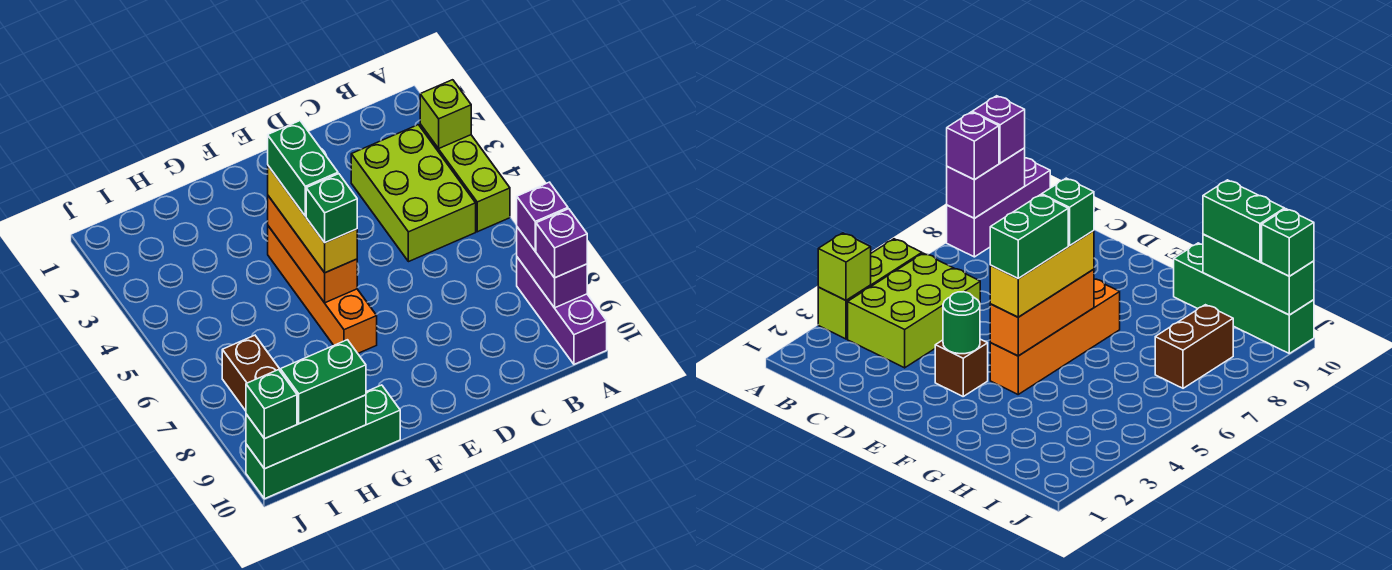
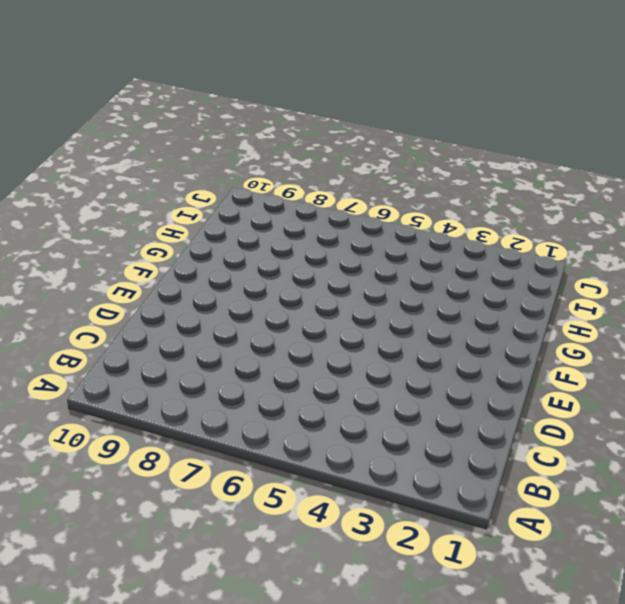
none -> lime 1x3 brick [420,124,510,232]
none -> purple 1x3 brick [517,257,607,364]
none -> lime 2x3 brick [351,125,476,262]

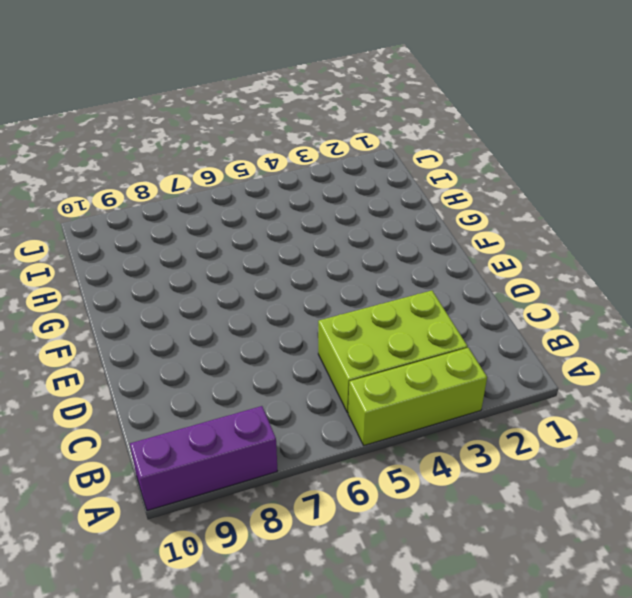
none -> brown 1x1 brick [935,339,988,396]
none -> orange 1x4 brick [268,226,377,353]
none -> green 1x4 brick [246,385,400,499]

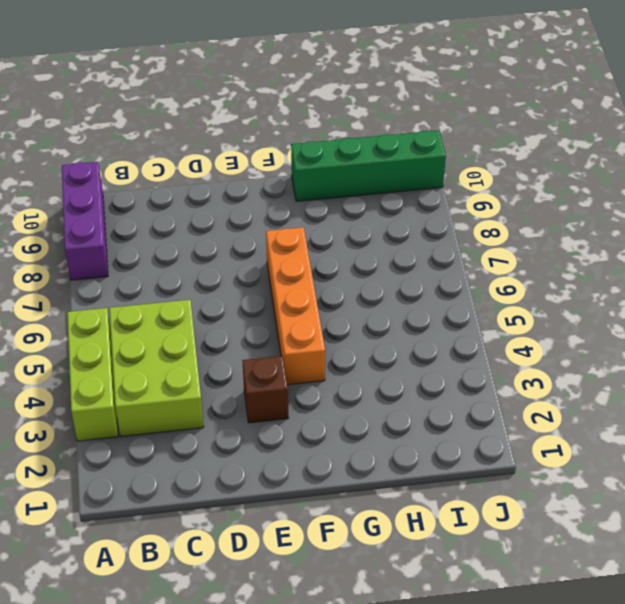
none -> brown 1x2 brick [222,335,280,411]
none -> lime 1x1 brick [420,80,471,149]
none -> purple 1x2 brick [517,227,587,308]

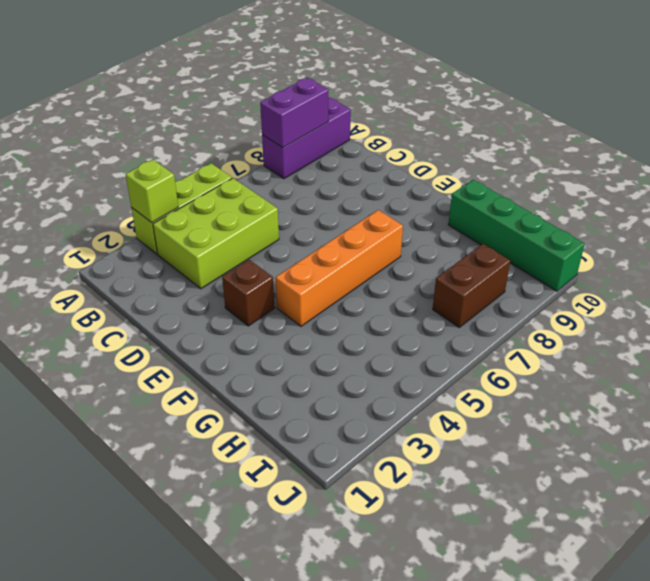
none -> green 1x1 round brick [943,292,980,354]
none -> orange 1x3 brick [268,196,357,303]
none -> green 1x3 brick [246,395,366,469]

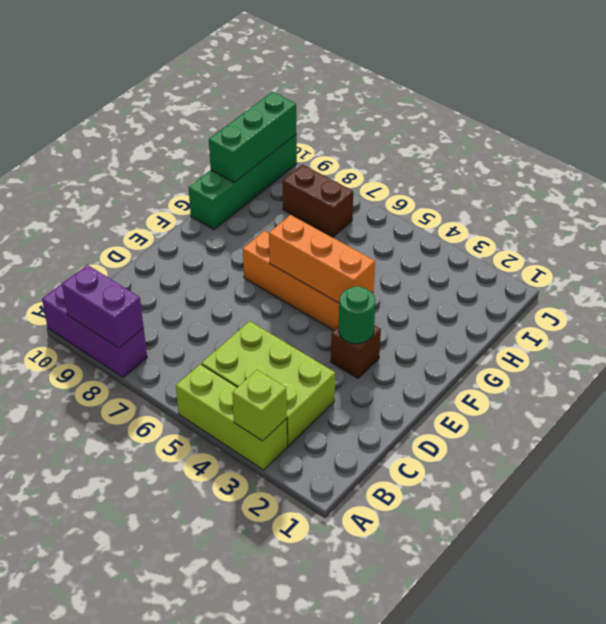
none -> purple 1x1 brick [517,182,568,251]
none -> purple 1x1 brick [536,209,587,278]
none -> yellow 1x3 brick [268,166,357,273]

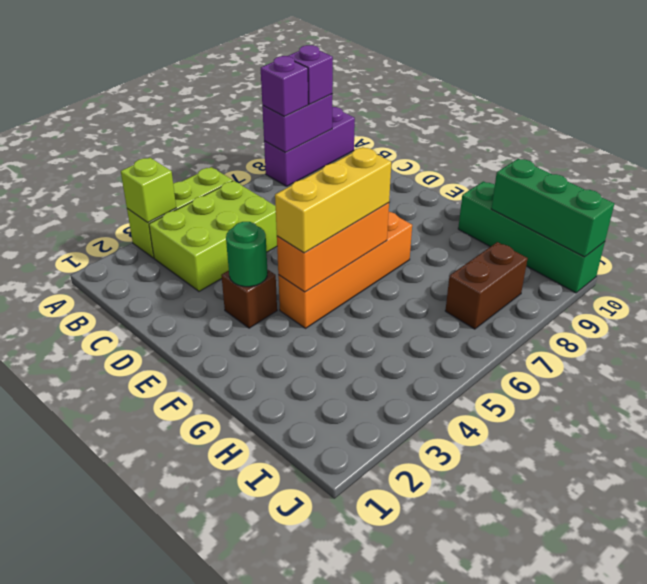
none -> green 1x2 brick [280,340,366,424]
none -> green 1x1 brick [246,370,297,439]
none -> green 1x2 brick [268,121,338,216]

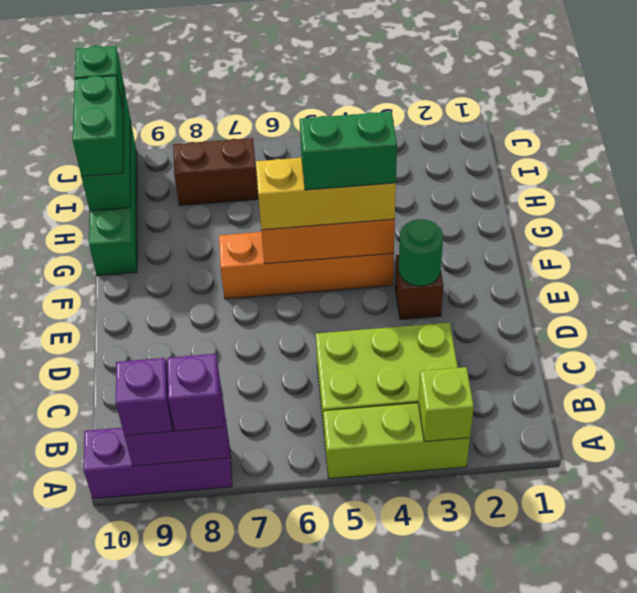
none -> green 1x1 brick [306,174,357,243]

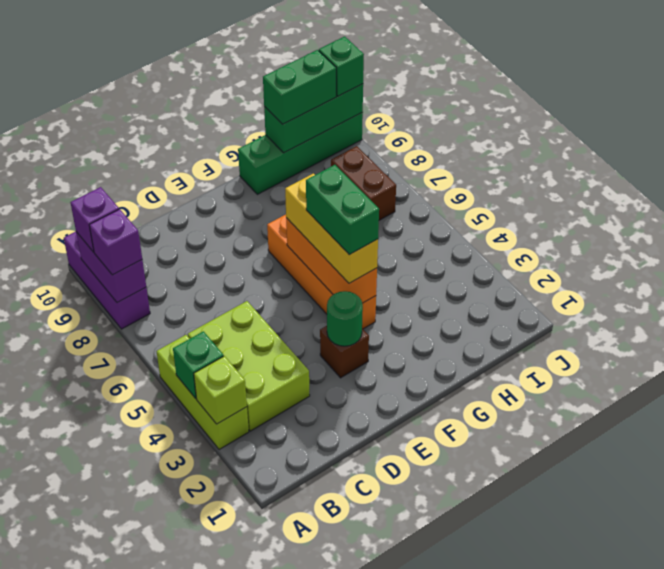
green 1x1 brick [173,331,224,398] -> green 1x1 brick moved to [306,174,357,243]

